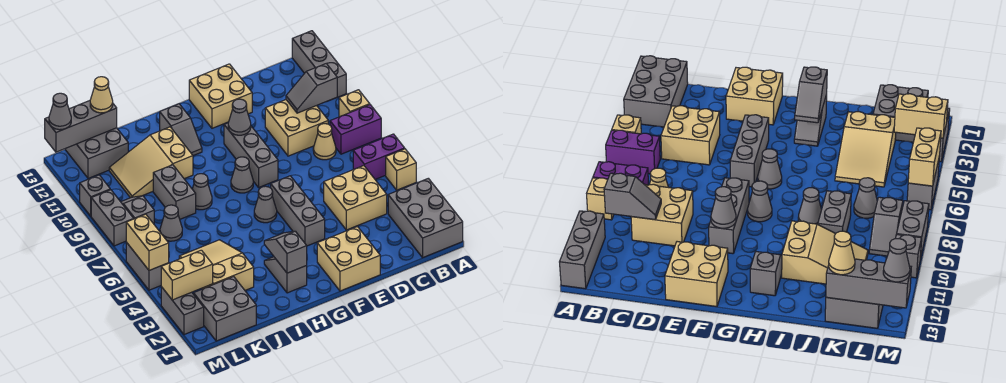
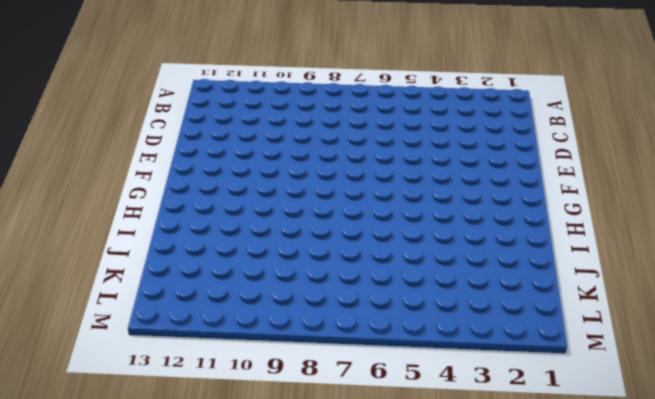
none -> grey 2x3 brick [388,178,463,257]
none -> tan 1x1 brick [386,149,416,190]
none -> purple 1x2 brick [353,134,405,179]
none -> purple 1x2 brick [330,105,381,154]

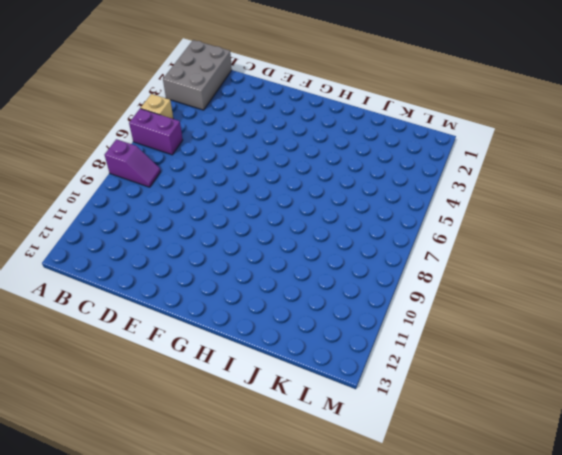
purple 1x2 slope [105,139,161,187] -> purple 1x2 brick [330,105,381,154]
none -> tan 1x1 brick [339,90,370,117]
none -> grey 1x3 brick [292,31,346,97]
none -> tan 2x2 brick [324,166,387,230]
none -> tan 1x1 cone [313,124,336,160]

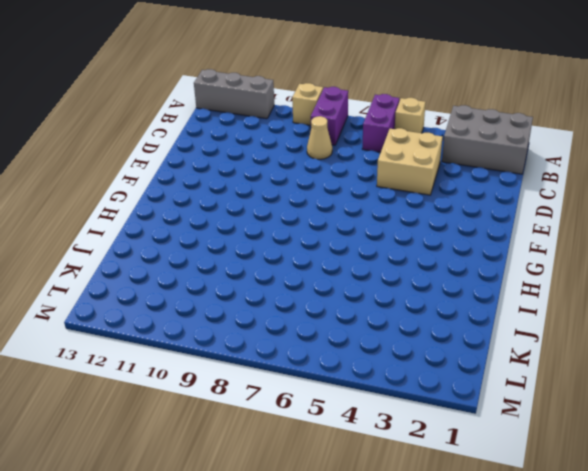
none -> tan 2x2 brick [265,100,328,156]
none -> tan 2x2 brick [317,227,380,291]
none -> tan 2x2 brick [189,64,252,128]
none -> grey 1x3 brick [271,176,325,246]

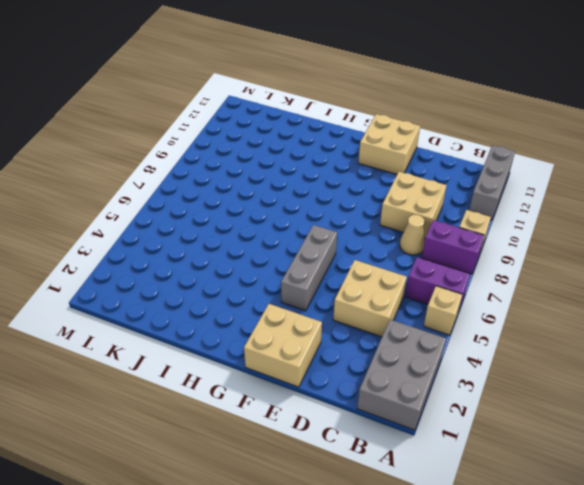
none -> grey 1x3 brick [224,123,278,187]
none -> grey 1x1 cone [254,186,277,223]
none -> grey 1x1 cone [231,157,253,193]
none -> grey 1x2 slope [264,257,307,293]

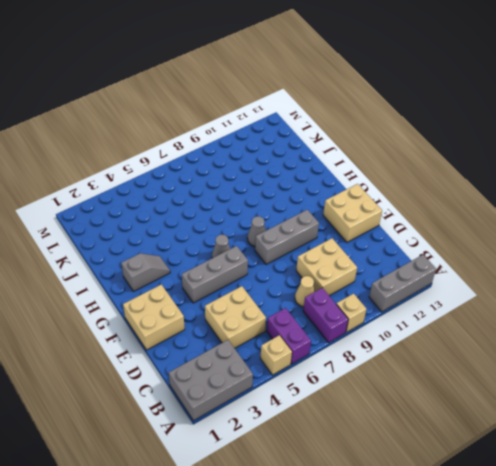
none -> grey 1x2 slope [160,104,202,156]
none -> grey 1x1 cone [192,174,212,210]
none -> tan 2x3 slope [109,127,193,198]
none -> tan 2x3 slope [179,240,254,290]

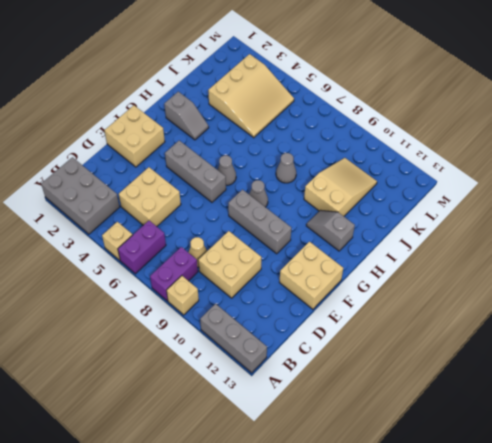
tan 3x3 slope [208,54,294,138] -> tan 2x3 slope [179,240,254,290]
none -> grey 1x2 brick [153,165,196,219]
none -> grey 2x2 brick [193,277,256,341]
none -> grey 1x1 cone [160,205,182,241]
none -> grey 2x2 brick [65,128,128,179]

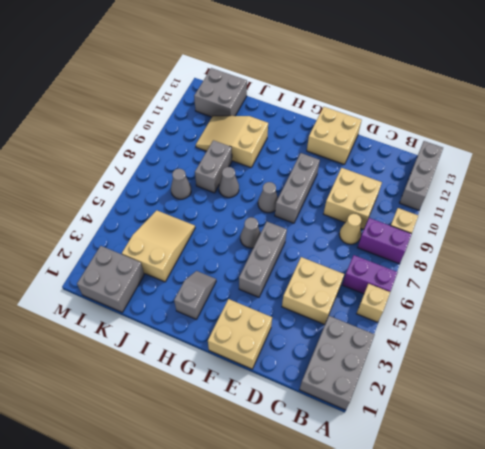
none -> grey 1x2 slope [160,104,202,156]
none -> grey 1x2 slope [121,196,154,224]
none -> grey 1x2 brick [161,287,204,335]
none -> grey 1x2 brick [126,242,168,290]

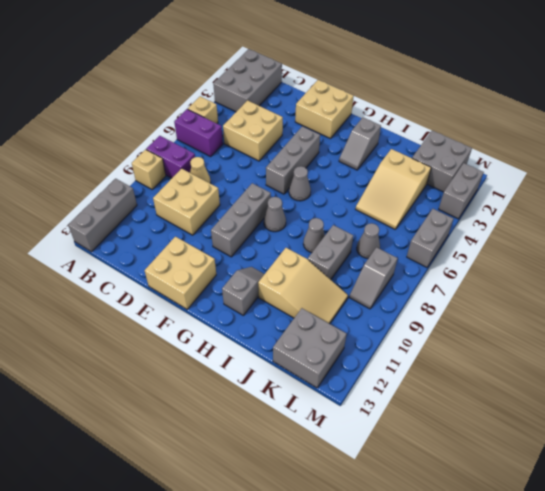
none -> grey 1x2 brick [91,190,133,246]
none -> grey 1x1 brick [80,175,110,216]
none -> grey 1x2 slope [286,64,337,113]
none -> grey 1x1 cone [228,99,251,135]

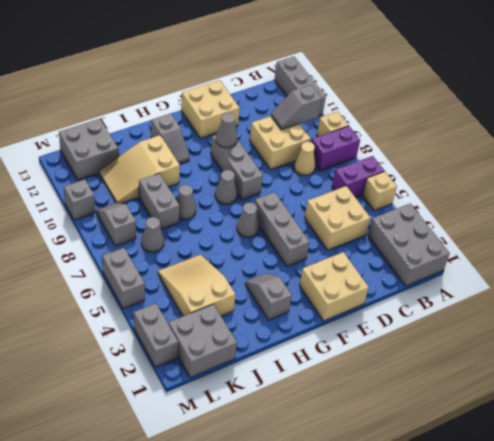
none -> grey 1x2 brick [91,190,133,246]
none -> grey 1x2 slope [264,231,307,273]
none -> grey 1x3 brick [45,101,117,152]
none -> tan 1x2 brick [161,250,213,300]

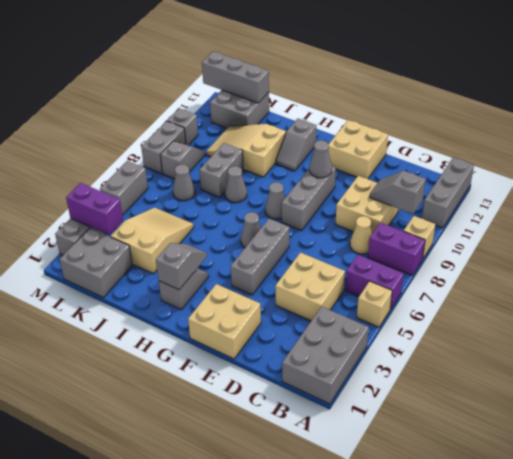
purple 1x2 brick [66,183,123,235] -> tan 1x2 brick [161,250,213,300]
none -> tan 1x2 brick [126,214,169,270]
none -> tan 1x1 cone [90,77,113,113]
none -> grey 1x1 cone [49,93,71,130]

